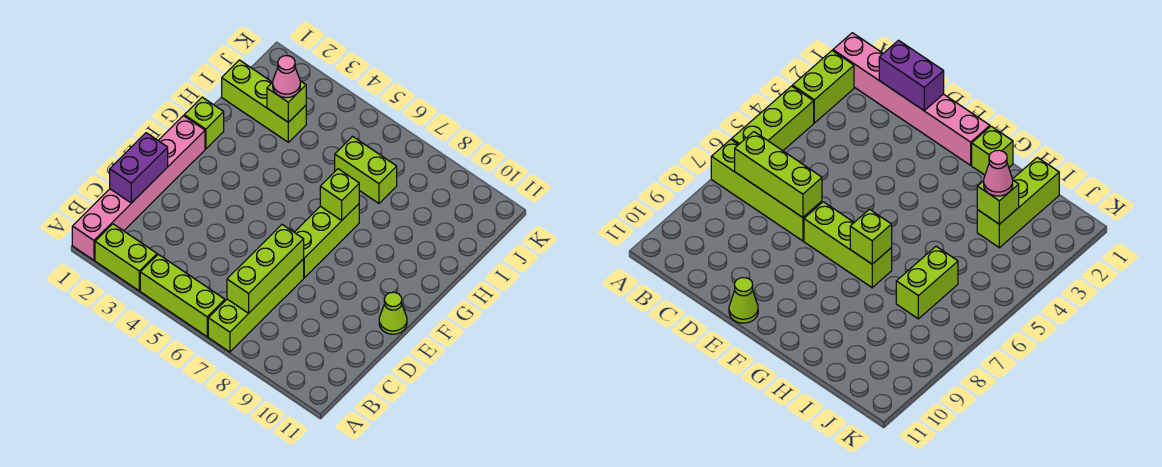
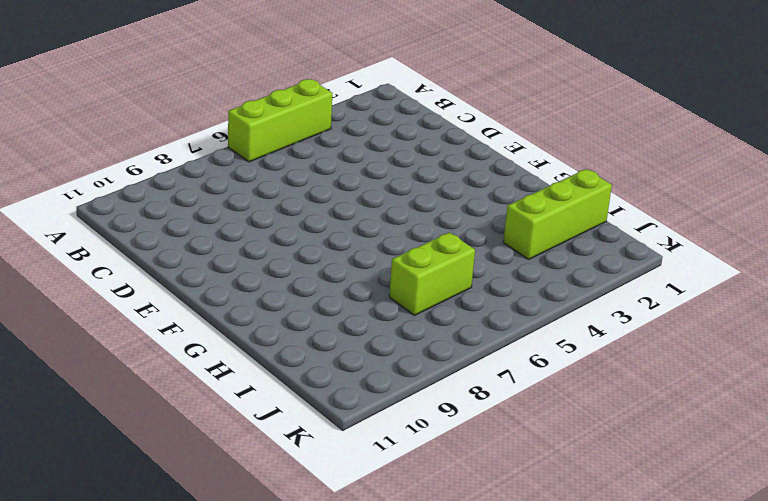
none -> pink 1x6 brick [72,116,205,260]
none -> lime 1x2 brick [95,224,157,291]
none -> lime 1x4 brick [208,259,304,352]

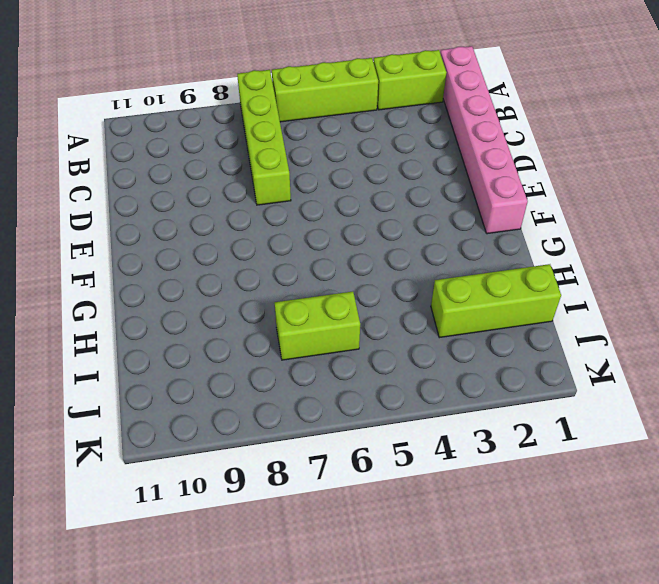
none -> lime 1x3 brick [294,204,359,278]
none -> lime 1x1 cone [379,292,407,334]
none -> lime 1x1 brick [184,97,224,149]

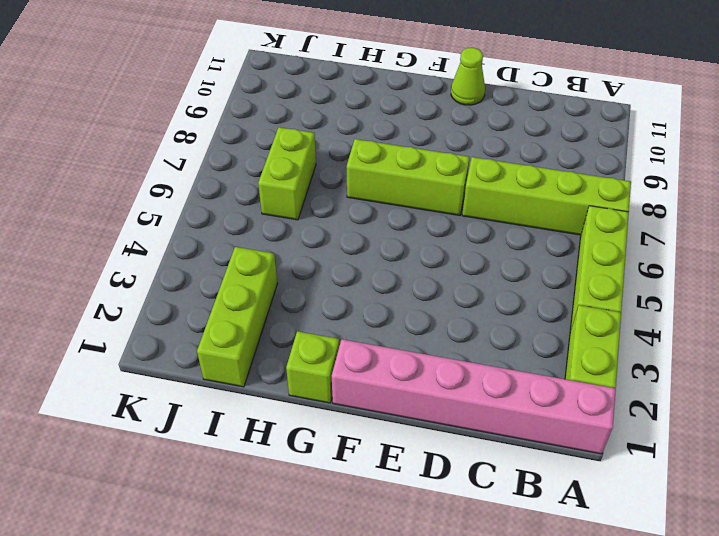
none -> lime 1x3 brick [227,225,304,313]
none -> purple 1x2 brick [110,133,168,203]
none -> lime 1x1 brick [320,169,359,221]

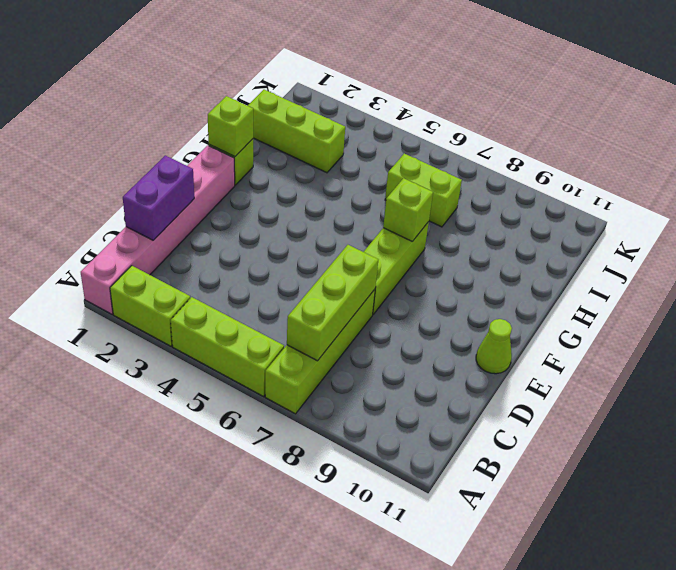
lime 1x1 brick [208,96,253,157] -> lime 1x1 brick moved to [267,81,306,122]
none -> pink 1x1 cone [273,56,300,98]

